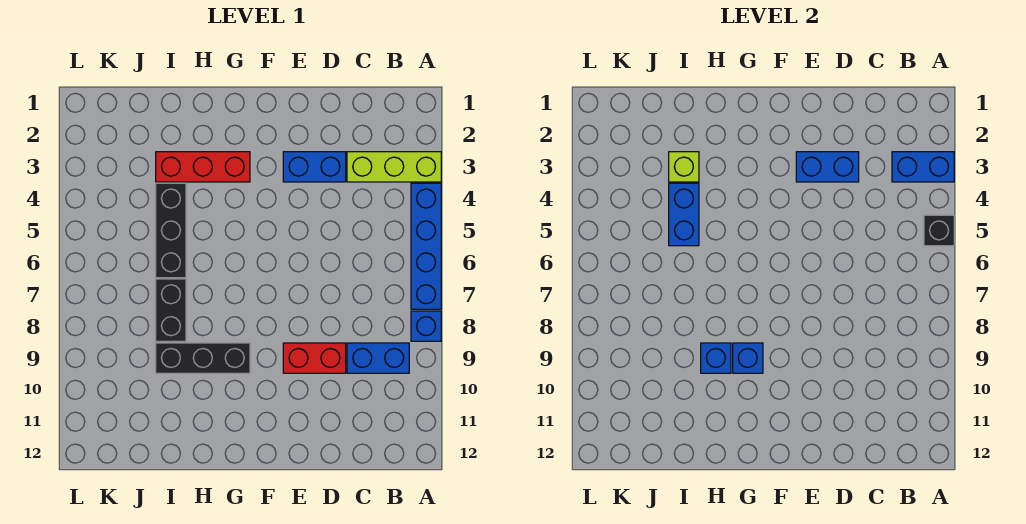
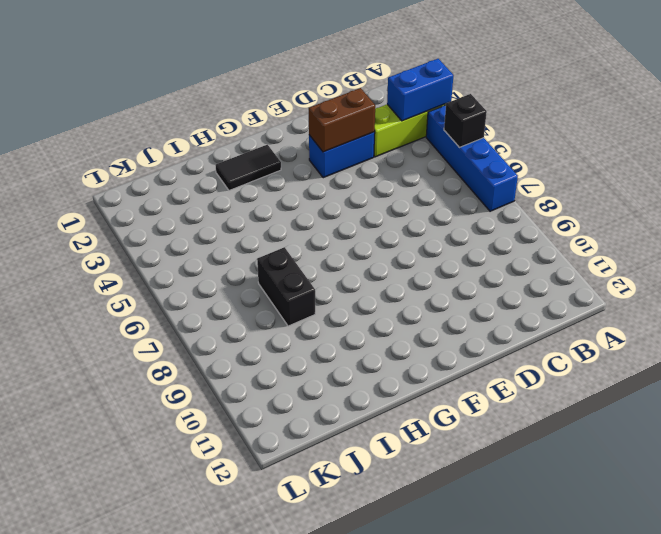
brown 1x2 brick [309,88,375,152] -> blue 1x2 brick [796,152,859,182]
black 1x2 tile [215,145,281,190] -> none
none -> blue 1x1 brick [411,311,441,341]
none -> blue 1x2 brick [347,343,409,373]
none -> red 1x2 brick [283,343,346,373]

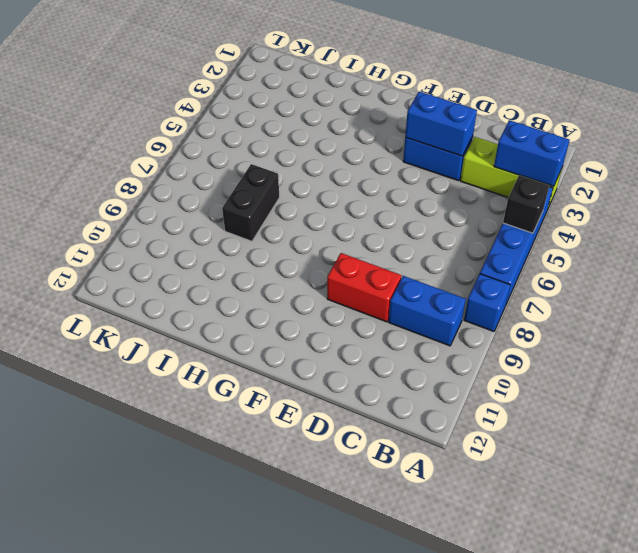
none -> red 1x3 brick [156,152,250,182]
none -> black 1x3 brick [156,343,250,373]
none -> black 1x3 brick [156,183,186,278]

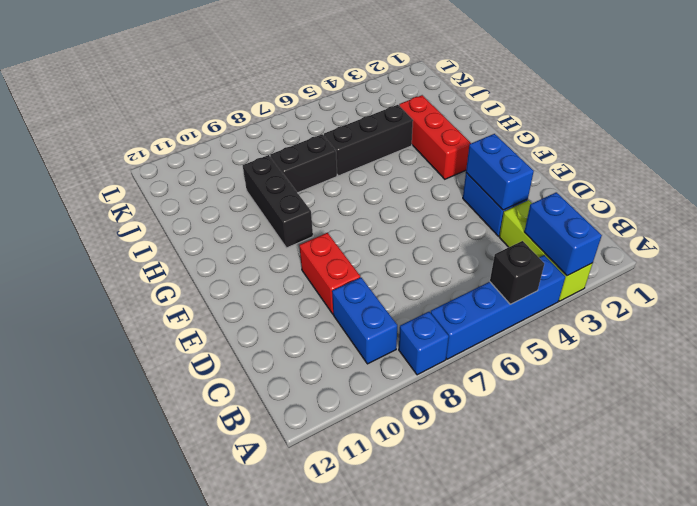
none -> blue 1x1 brick [733,343,763,373]
none -> blue 1x1 brick [701,343,731,373]
none -> lime 1x1 brick [669,152,699,182]

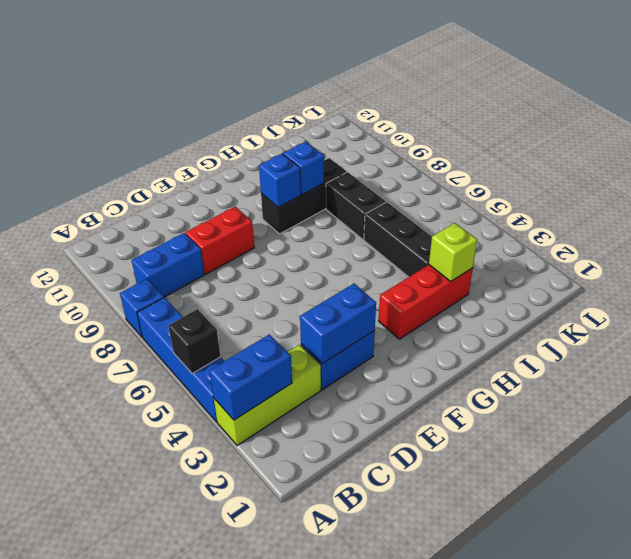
none -> blue 1x2 brick [669,183,699,246]

